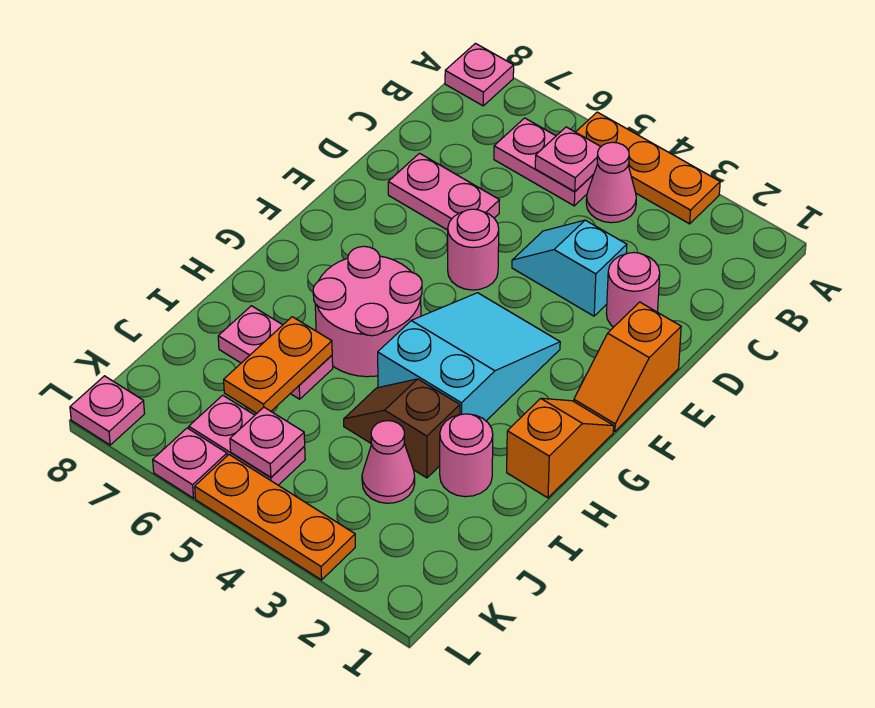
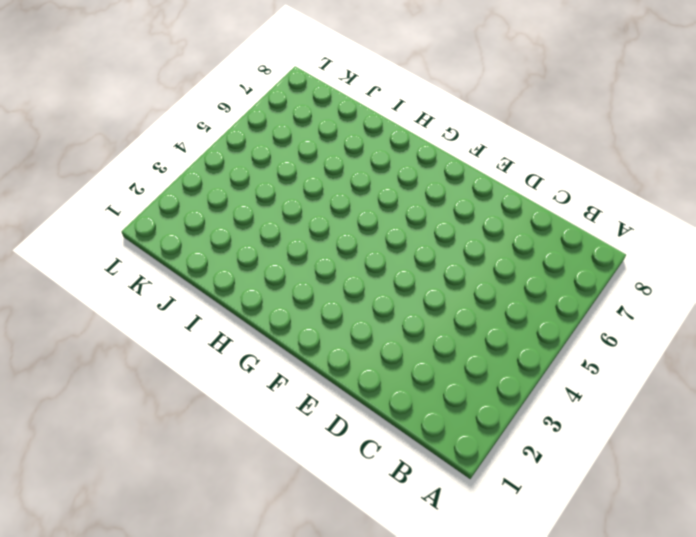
none -> orange 1x3 plate [576,112,720,224]
none -> pink 1x1 plate [445,43,514,106]
none -> pink 1x1 cone [586,142,636,223]

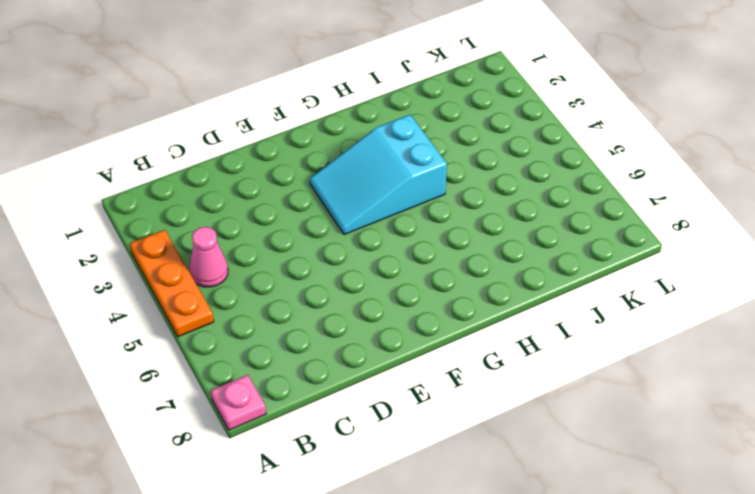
none -> pink 1x2 plate [494,118,594,206]
none -> pink 1x1 round brick [606,252,660,327]
none -> cyan 1x2 slope [512,220,627,316]

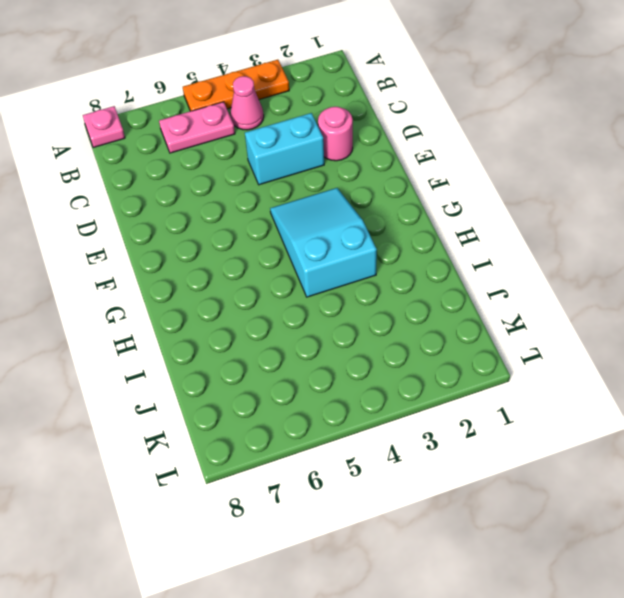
cyan 1x2 brick [245,113,324,185] -> cyan 1x2 slope [512,220,627,316]
none -> pink 1x2 plate [388,153,499,230]
none -> orange 1x2 slope [574,302,681,431]
none -> pink 1x1 round brick [448,209,499,290]

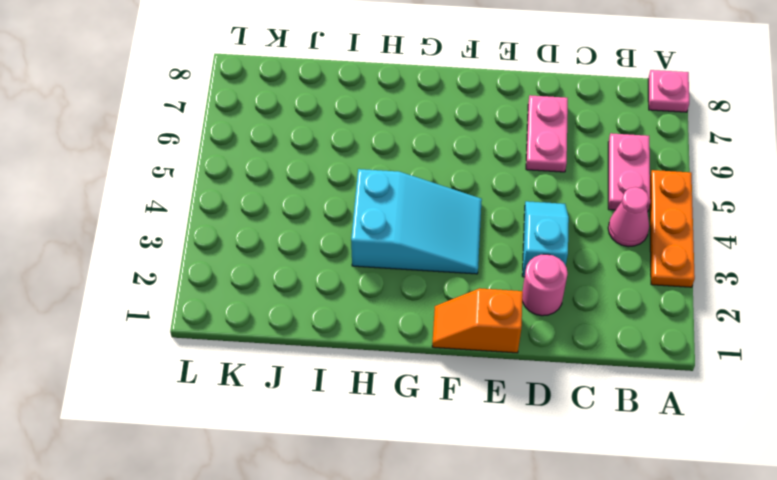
none -> pink 1x1 round brick [448,209,499,290]
none -> orange 1x2 slope [507,398,614,498]
none -> pink 2x2 round brick [313,246,422,377]

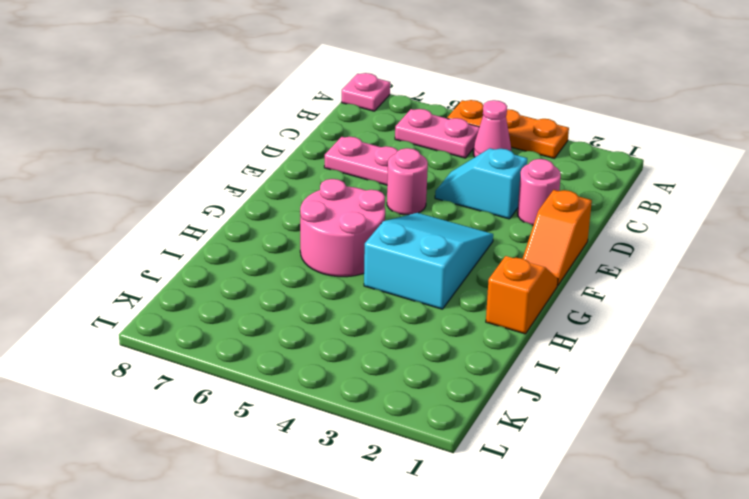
none -> pink 1x1 round brick [440,414,493,497]
none -> brown 1x2 slope [344,379,460,478]
none -> pink 1x2 plate [218,306,333,399]

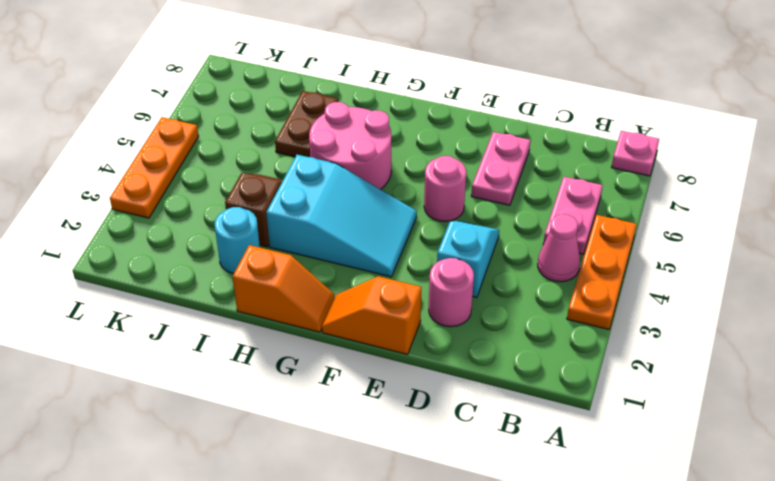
cyan 1x1 round brick [214,207,260,274] -> pink 1x1 round brick [440,414,493,497]
brown 1x2 plate [275,91,338,157] -> pink 1x2 plate [218,306,333,399]
none -> pink 1x1 cone [362,421,415,503]
none -> pink 1x2 plate [189,395,305,485]
none -> pink 1x1 plate [153,428,227,498]

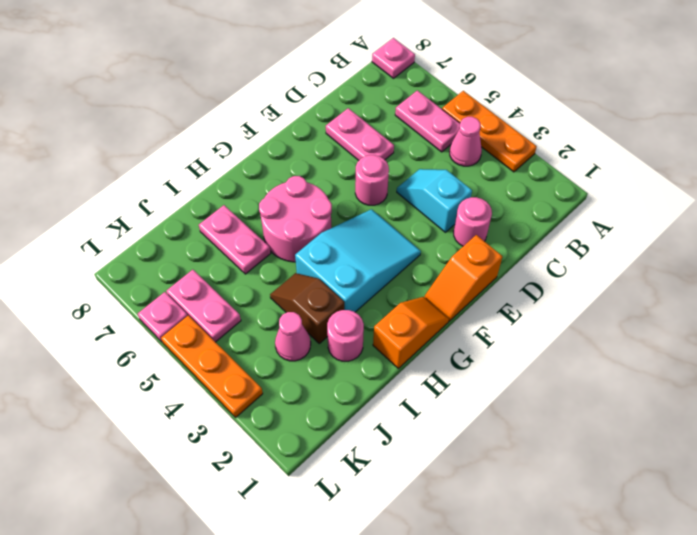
none -> pink 1x1 plate [70,376,145,445]
none -> pink 1x1 plate [535,127,601,192]
none -> orange 1x2 plate [224,317,332,413]

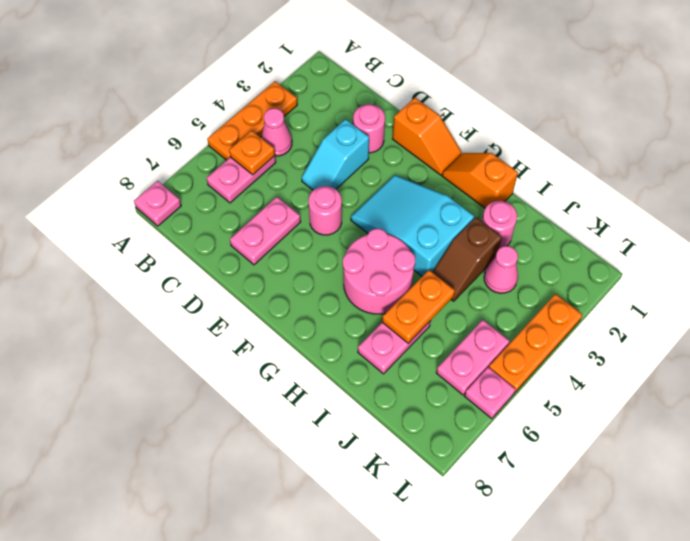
orange 1x1 plate [229,130,275,175] -> pink 1x1 plate [535,127,601,192]
orange 1x2 plate [382,270,455,343] -> orange 1x2 plate turned to [224,317,332,413]
none -> pink 1x1 plate [70,376,145,445]
none -> pink 1x1 plate [230,407,305,477]

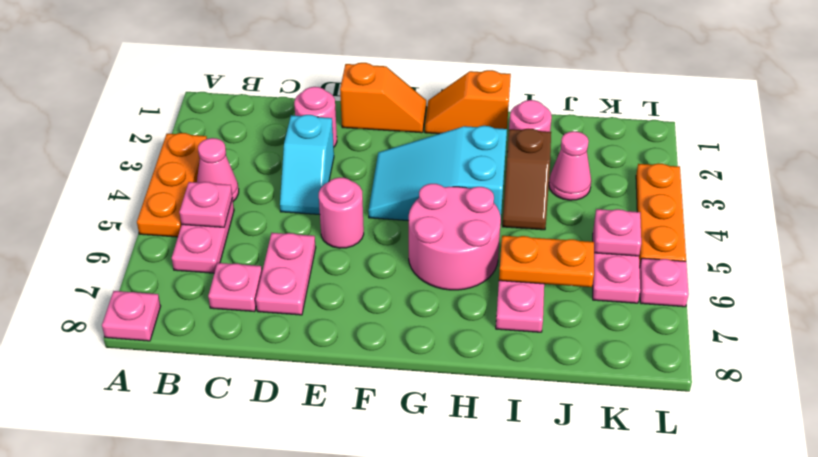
pink 1x1 plate [208,263,262,312] -> pink 1x1 plate moved to [70,376,145,445]

